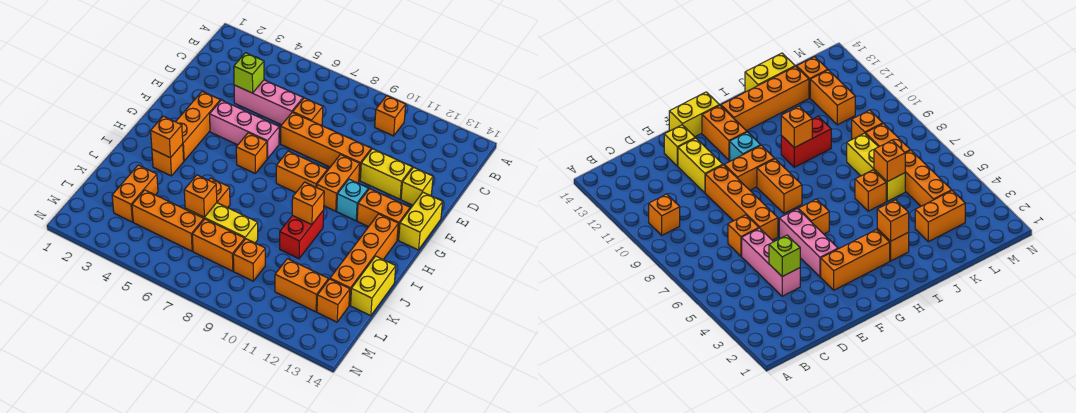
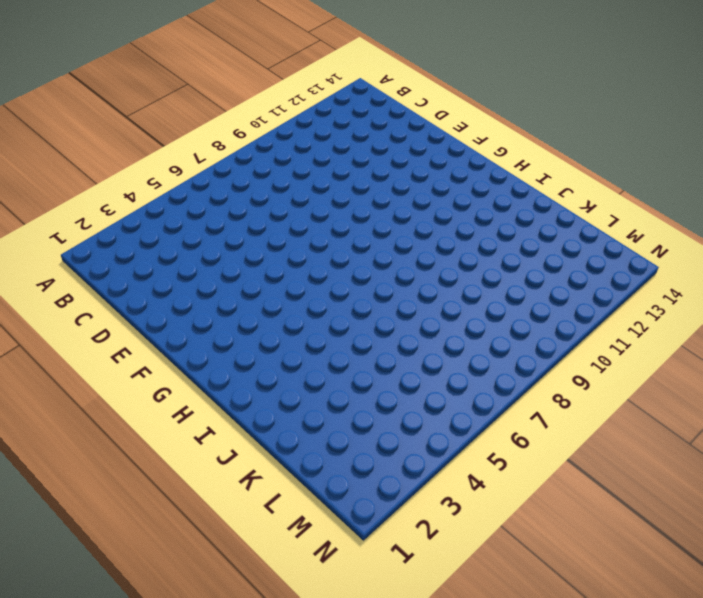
none -> orange 1x1 brick [375,96,406,136]
none -> pink 1x3 brick [234,80,303,125]
none -> orange 1x1 brick [293,98,323,125]
none -> orange 1x4 brick [281,112,371,180]

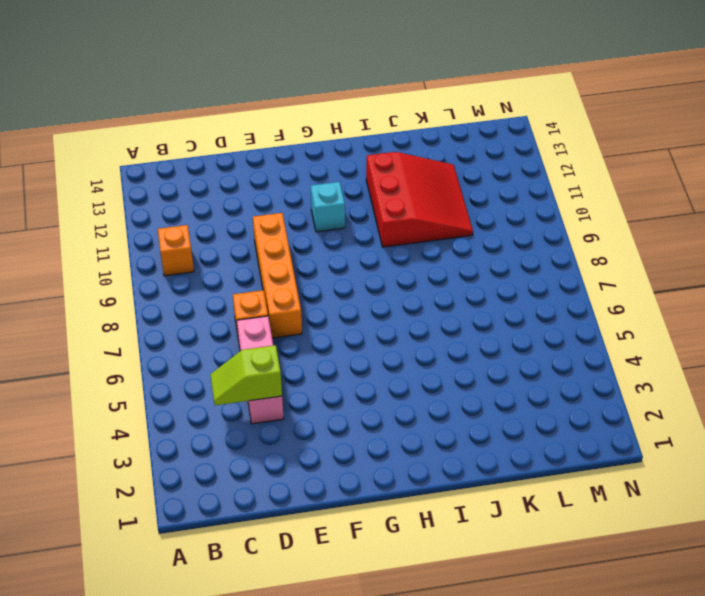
lime 1x2 slope [210,345,282,405] -> lime 1x1 brick [234,53,264,93]
red 3x3 slope [366,152,473,247] -> red 1x2 brick [280,210,324,259]
none -> yellow 1x2 brick [360,149,412,199]
none -> yellow 1x1 brick [401,167,433,205]
none -> orange 1x3 brick [176,91,220,161]
none -> pink 1x3 brick [210,100,279,159]

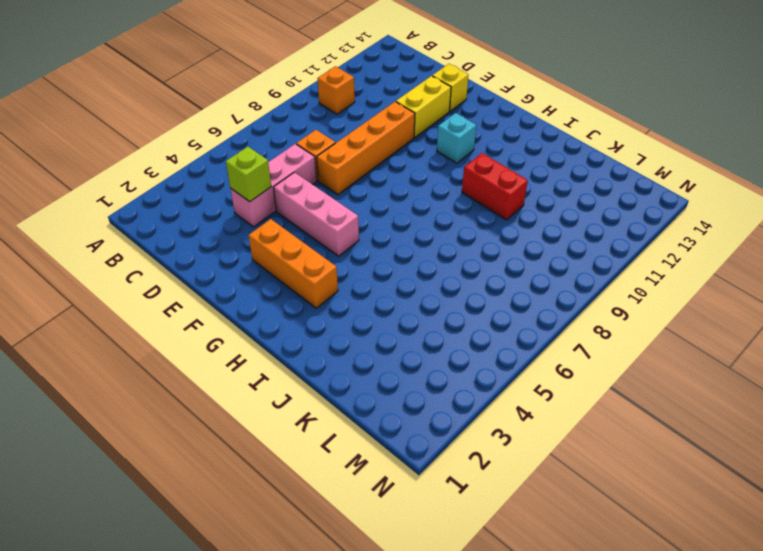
pink 1x3 brick [274,172,359,256] -> pink 1x3 brick turned to [210,100,279,159]
none -> orange 1x2 brick [317,155,360,211]
none -> yellow 1x2 brick [399,192,443,250]
none -> orange 1x1 brick [236,133,267,173]
none -> orange 1x2 brick [276,151,327,193]

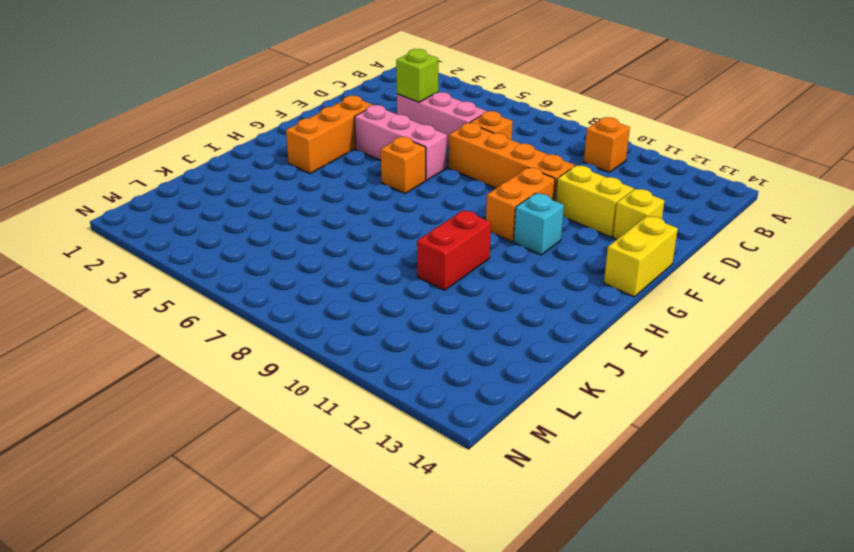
none -> orange 1x2 brick [276,151,327,193]
none -> orange 1x2 brick [357,189,410,240]
none -> orange 1x4 brick [330,214,398,305]
none -> orange 1x1 brick [152,144,184,176]

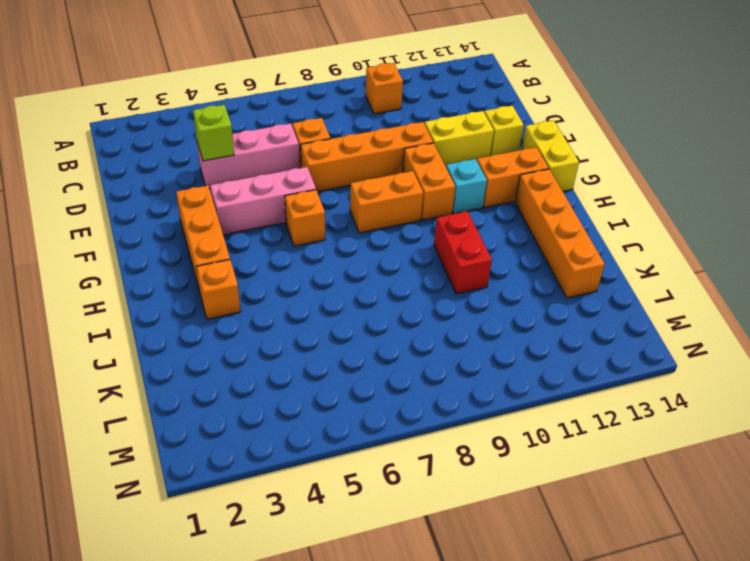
none -> orange 1x1 brick [209,178,230,208]
none -> yellow 1x2 brick [351,256,396,316]
none -> orange 1x2 brick [112,165,158,222]
none -> yellow 1x3 brick [185,203,258,243]

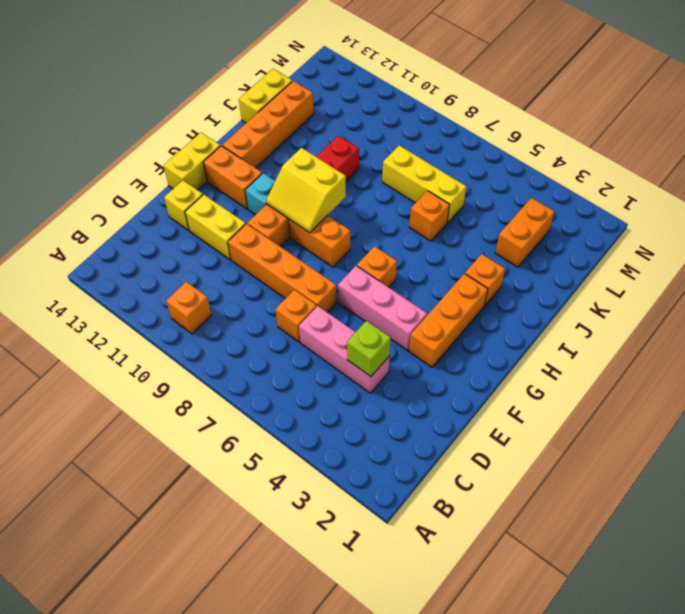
yellow 2x2 slope [266,148,346,233] -> none
none -> orange 1x3 brick [132,190,204,251]
none -> orange 1x2 brick [192,219,245,271]
none -> orange 1x1 brick [233,239,265,281]
none -> orange 1x2 brick [275,259,328,312]

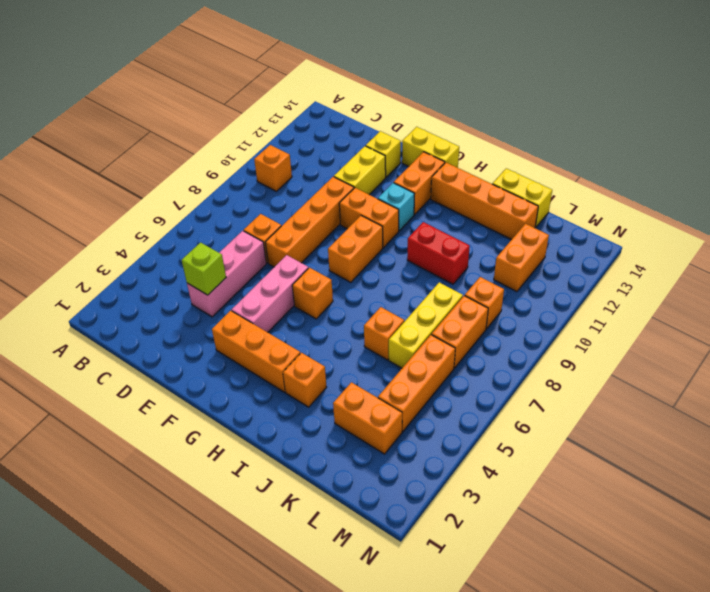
none -> orange 1x1 brick [317,279,350,322]
none -> orange 1x1 brick [151,116,183,158]
none -> orange 1x1 brick [292,182,324,224]
none -> orange 1x1 brick [184,175,217,217]

